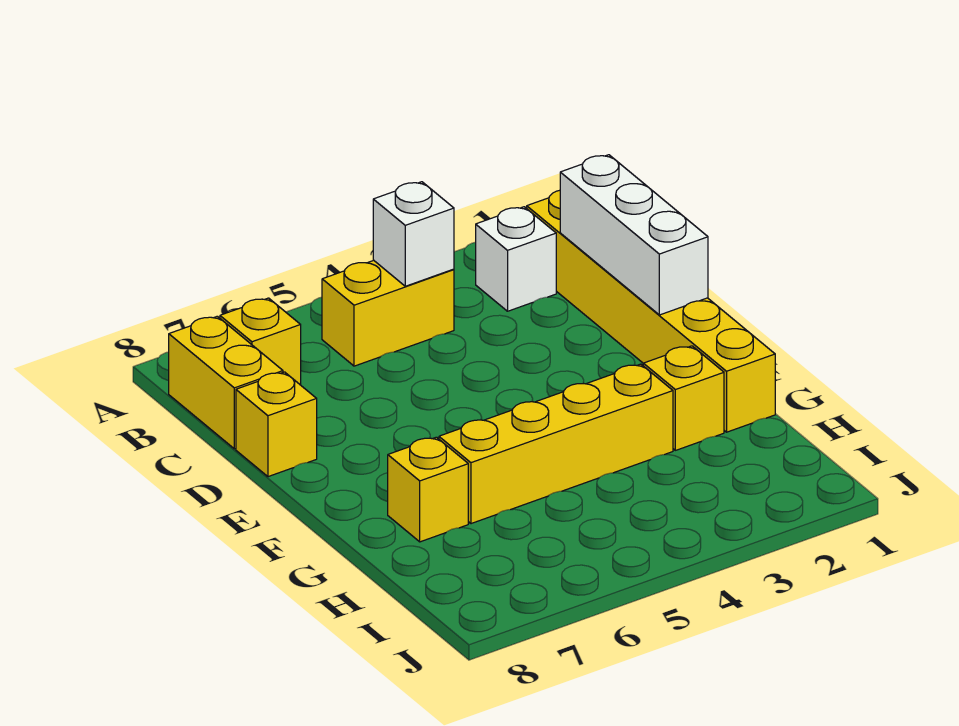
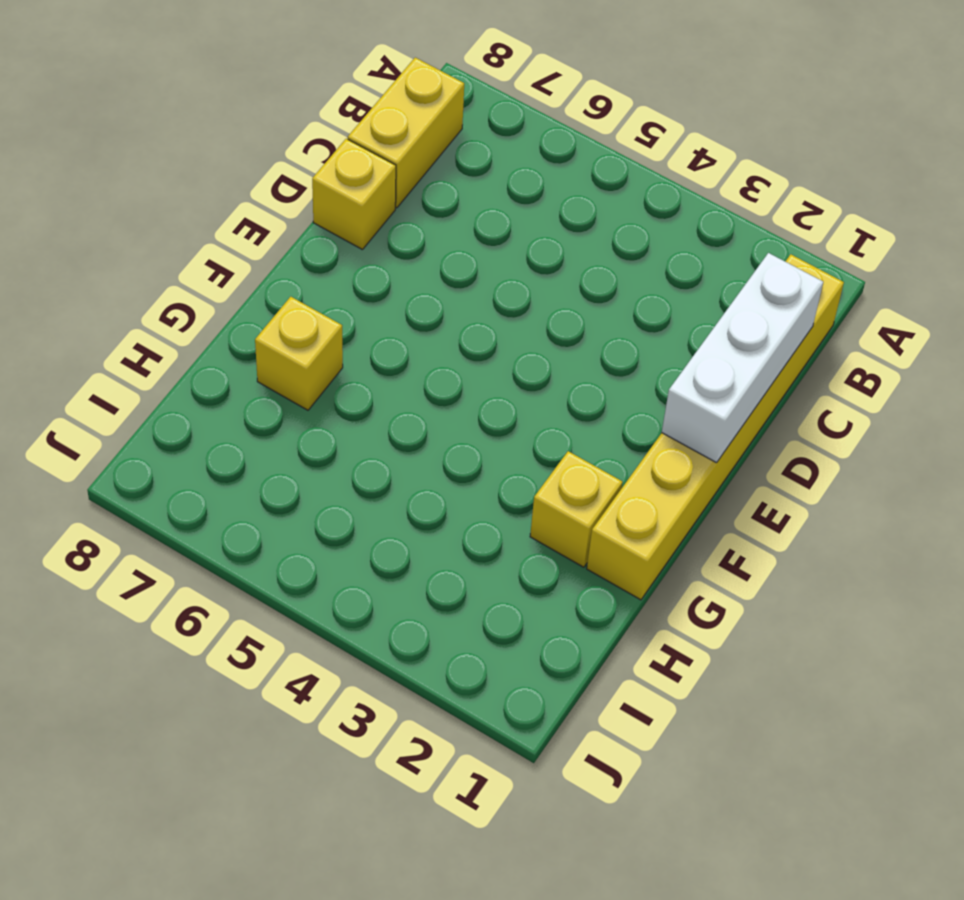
none -> white 1x1 brick [476,207,556,311]
none -> yellow 1x2 brick [322,260,454,366]

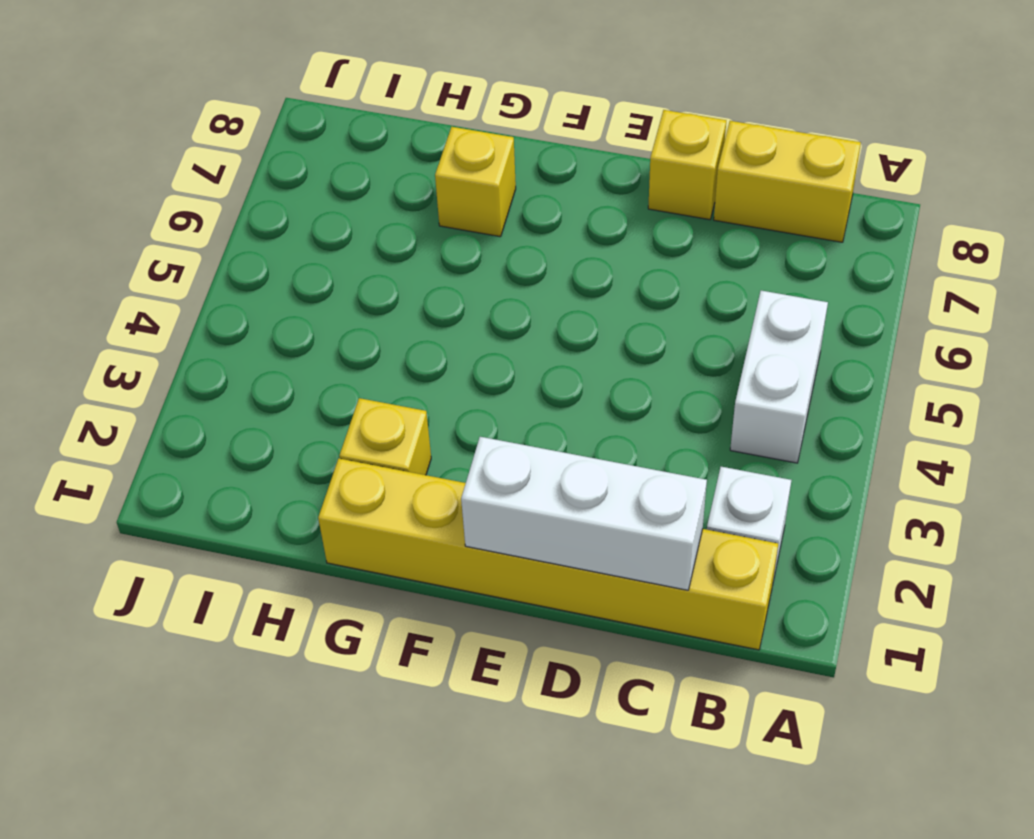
white 1x2 brick [730,291,828,463] -> yellow 1x2 brick [322,260,454,366]
none -> yellow 1x1 brick [220,298,301,385]
none -> yellow 1x4 brick [439,364,673,524]

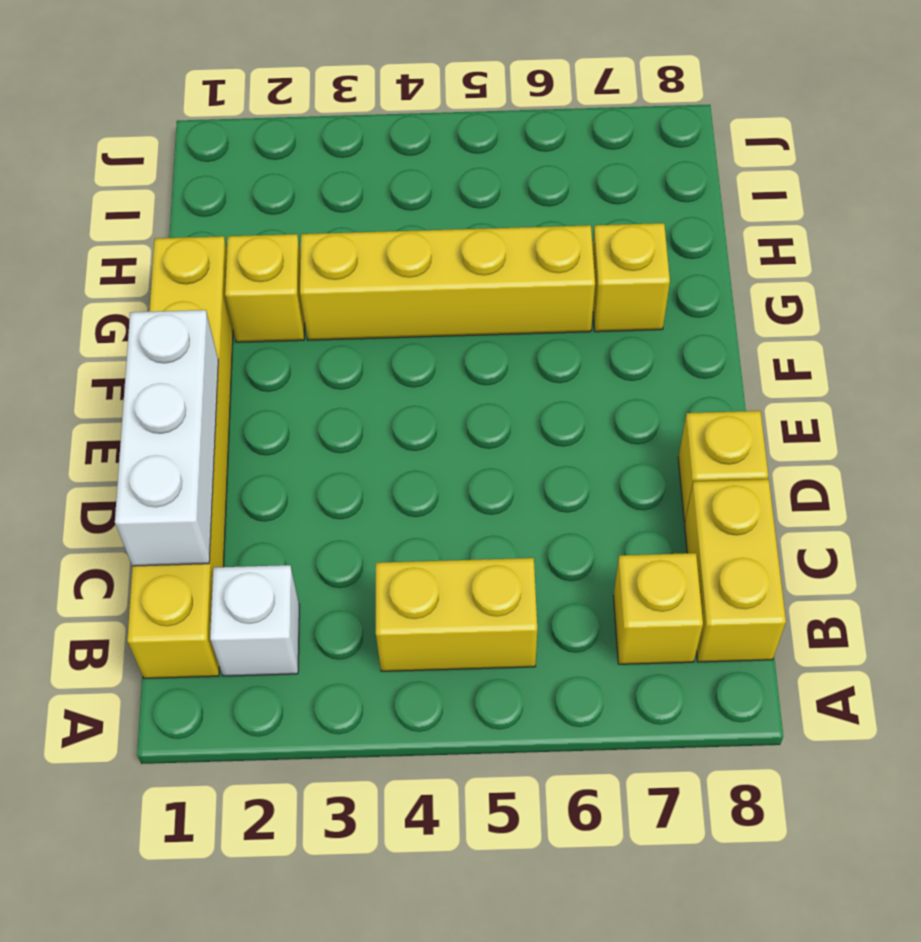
none -> white 1x1 brick [373,182,454,286]

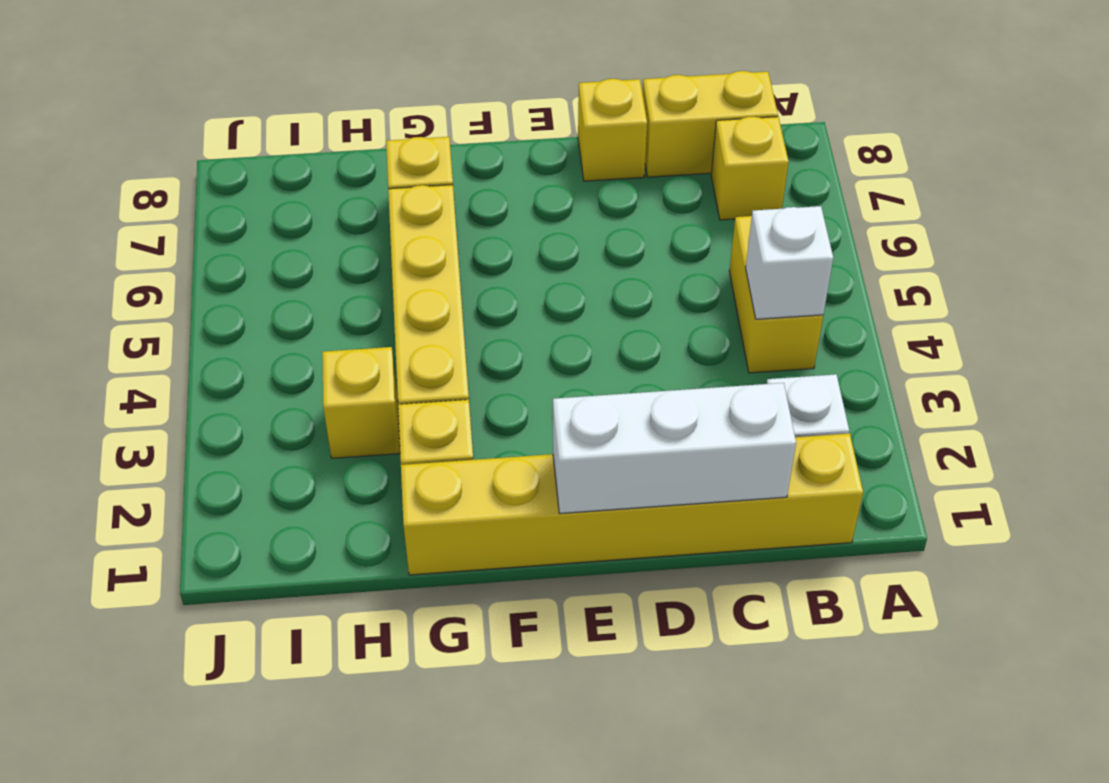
yellow 1x1 brick [322,347,400,458] -> none

